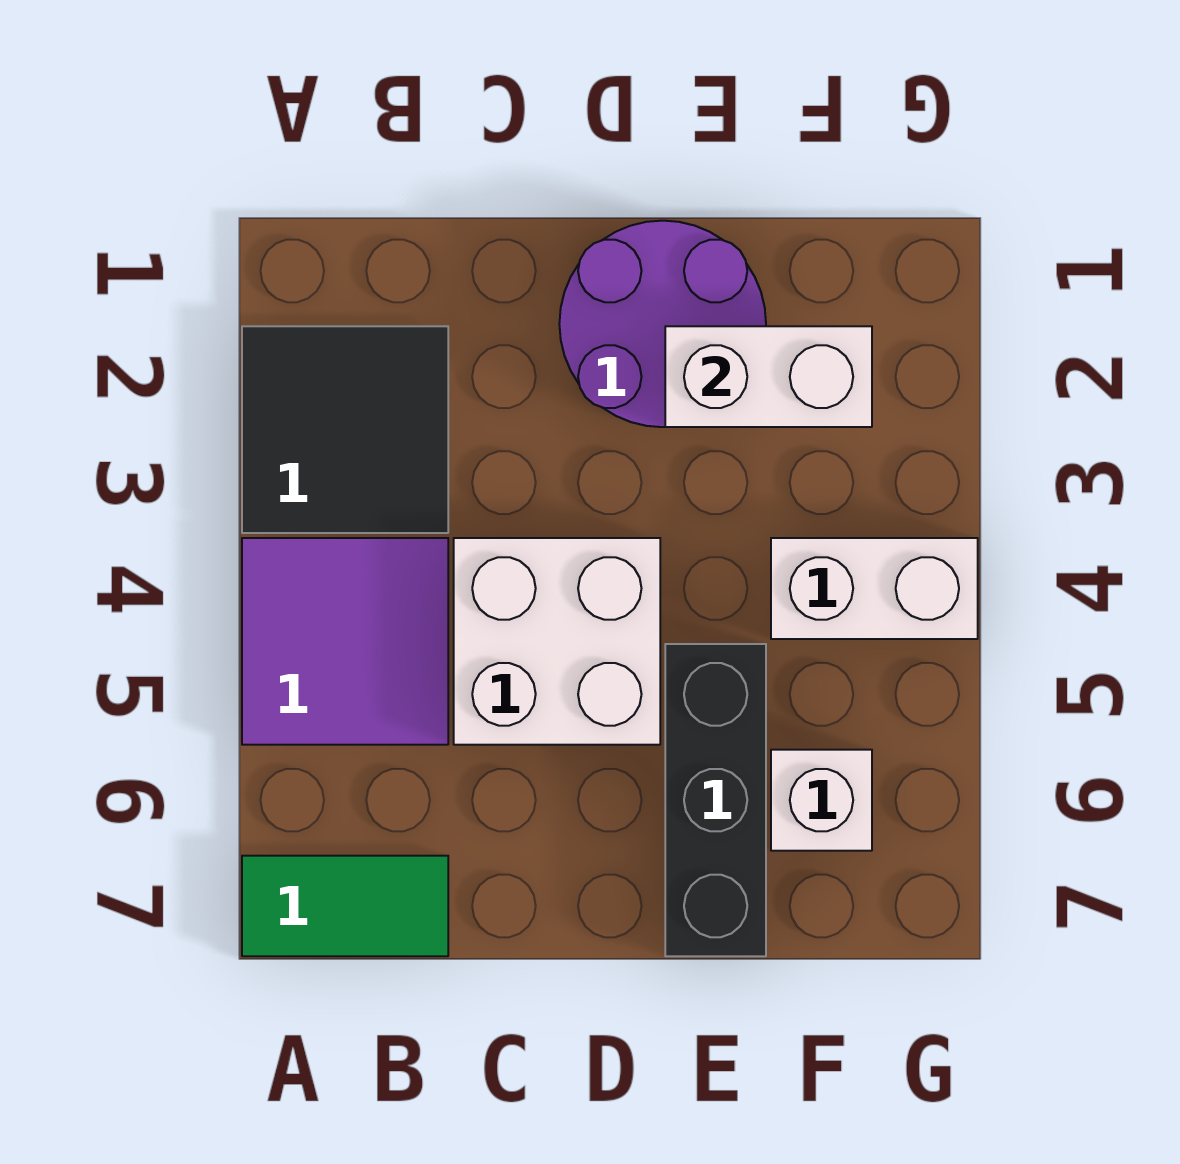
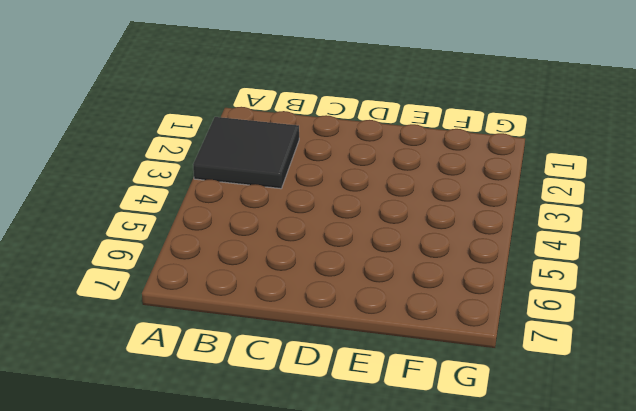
none -> purple 2x2 tile [242,538,448,745]
none -> green 1x2 tile [242,856,448,956]

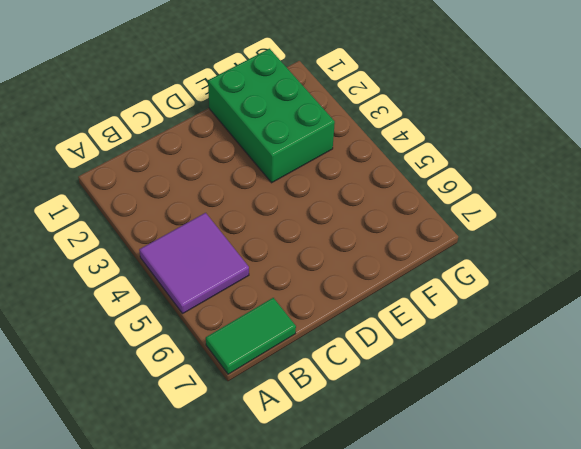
green 2x3 brick [208,49,335,183] -> purple 2x2 round brick [559,221,766,427]
none -> black 2x2 tile [242,326,448,533]
none -> white 2x2 brick [454,538,660,745]

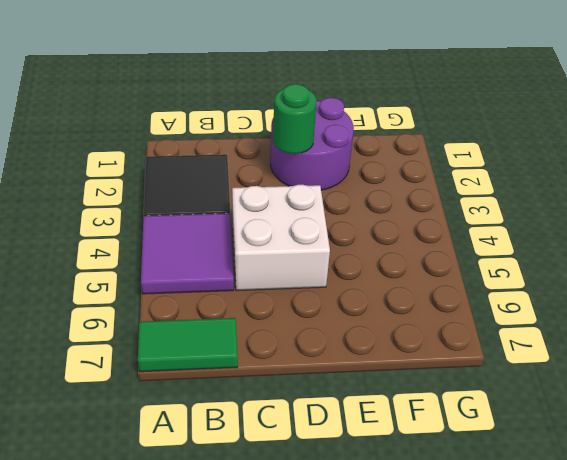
green 1x1 round brick [273,84,317,154] -> none
none -> black 1x3 brick [665,644,766,956]
none -> white 1x2 brick [771,538,978,639]

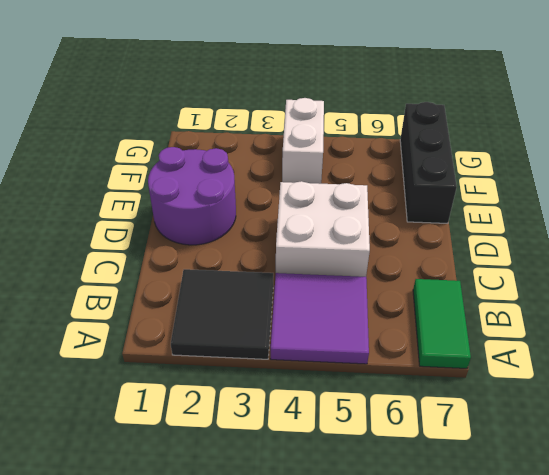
black 1x3 brick [400,102,457,223] -> black 1x3 brick turned to [665,644,766,956]
none -> white 1x1 brick [771,750,872,851]
none -> white 1x2 brick [665,326,872,427]

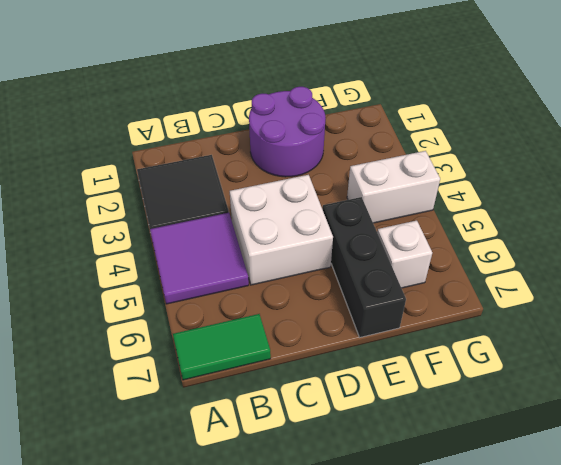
none -> white 1x2 brick [665,326,872,427]

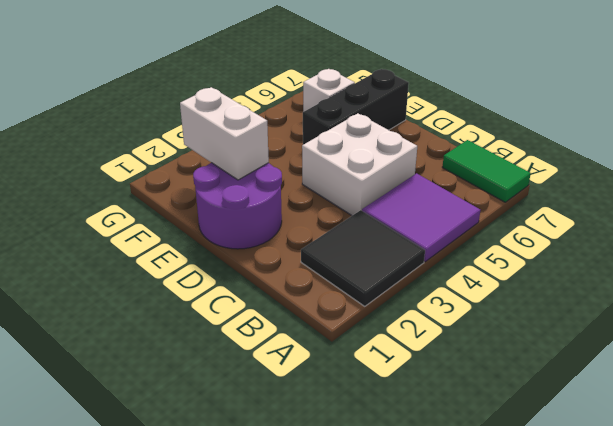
none -> white 1x2 brick [771,538,978,639]

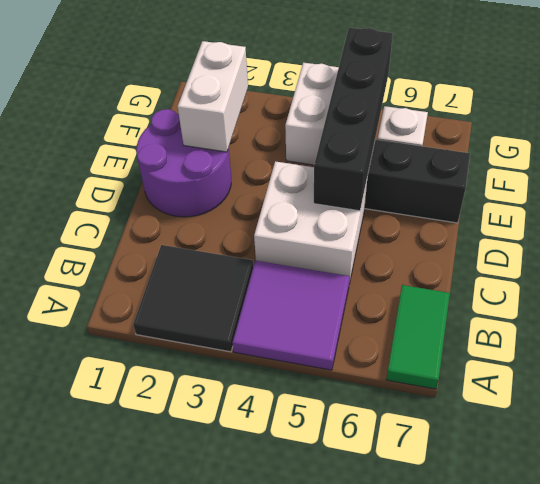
black 1x4 brick [314,27,393,211] -> none

